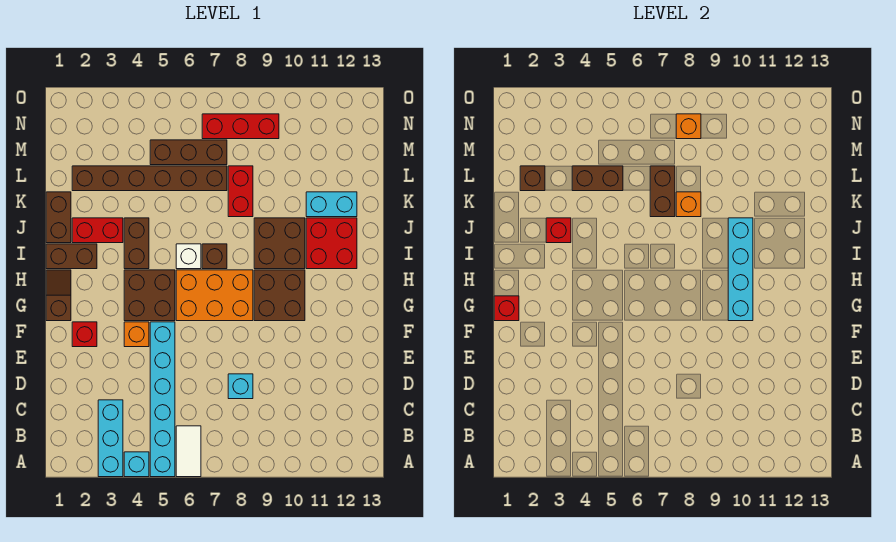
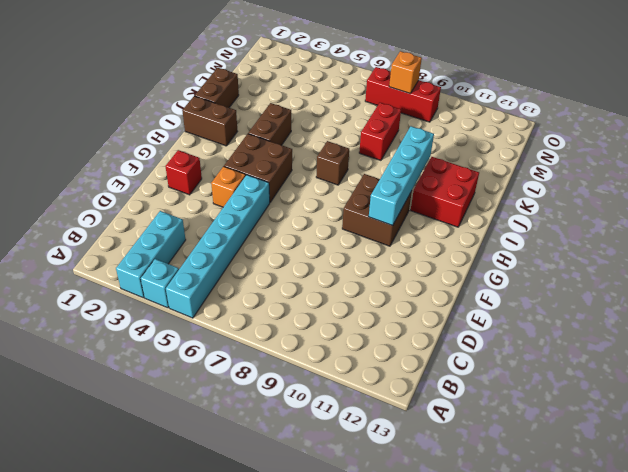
none -> white 1x2 tile [176,426,201,477]
none -> cyan 1x1 brick [228,374,253,399]
none -> brown 1x2 slope [46,270,71,321]
none -> orange 2x3 brick [176,270,253,321]

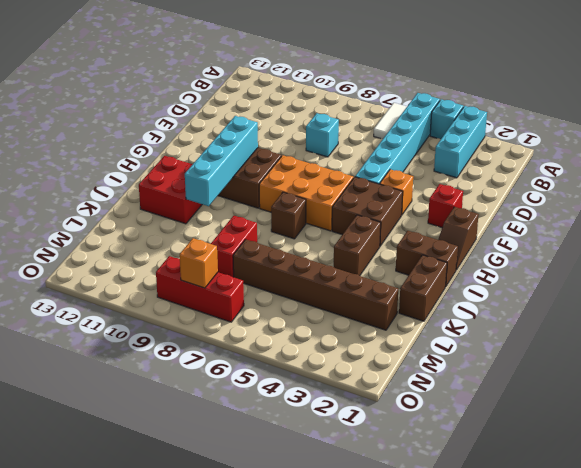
none -> white 1x1 brick [176,244,201,269]
none -> brown 2x2 brick [254,218,305,269]
none -> red 1x2 brick [72,218,123,243]
none -> cyan 1x2 brick [306,192,357,217]

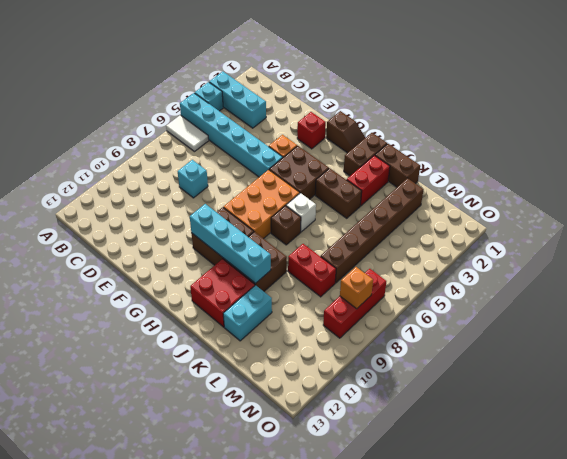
none -> brown 1x3 brick [150,140,227,165]
none -> red 1x1 brick [494,296,519,321]
none -> red 1x1 brick [546,218,571,243]
none -> brown 1x2 brick [650,166,675,217]

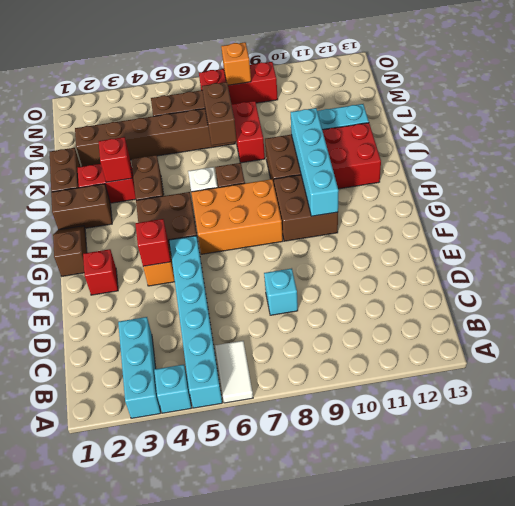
red 1x1 brick [135,219,171,266] -> red 1x1 brick moved to [494,296,519,321]
none -> orange 1x1 brick [676,192,701,217]
none -> brown 1x1 brick [520,166,545,191]
none -> brown 1x2 brick [572,166,623,191]

